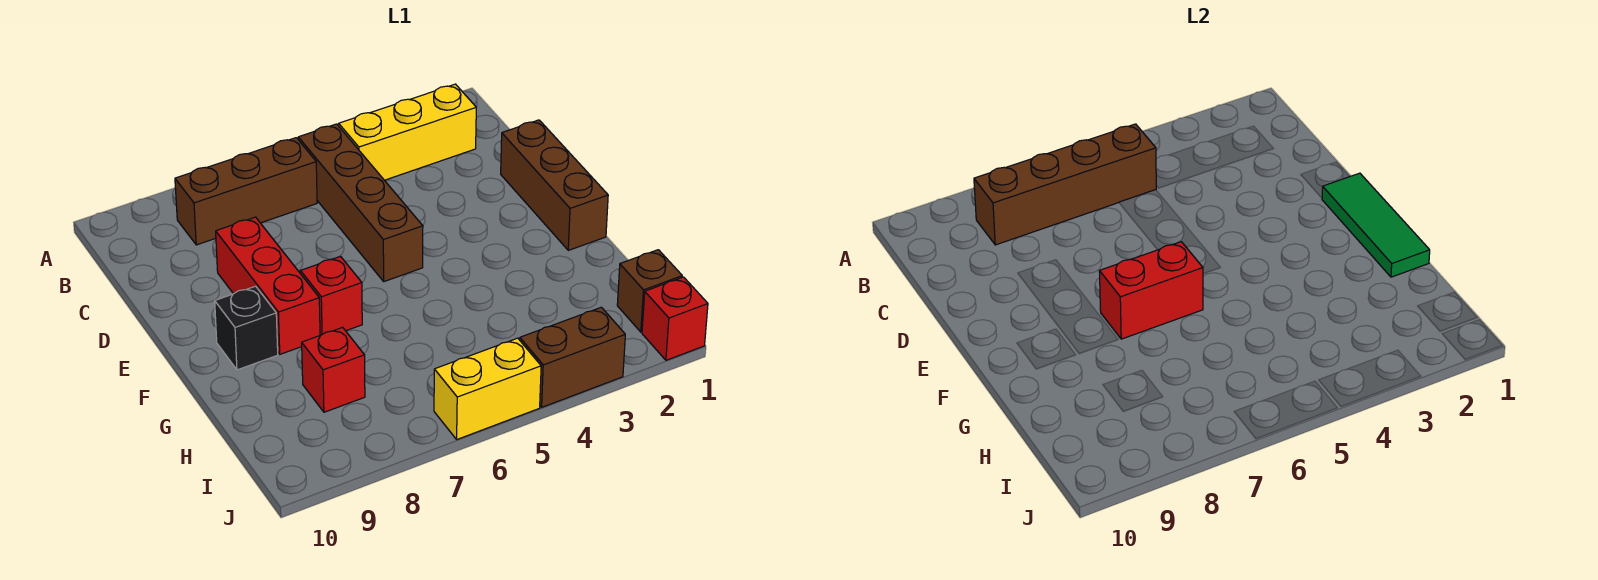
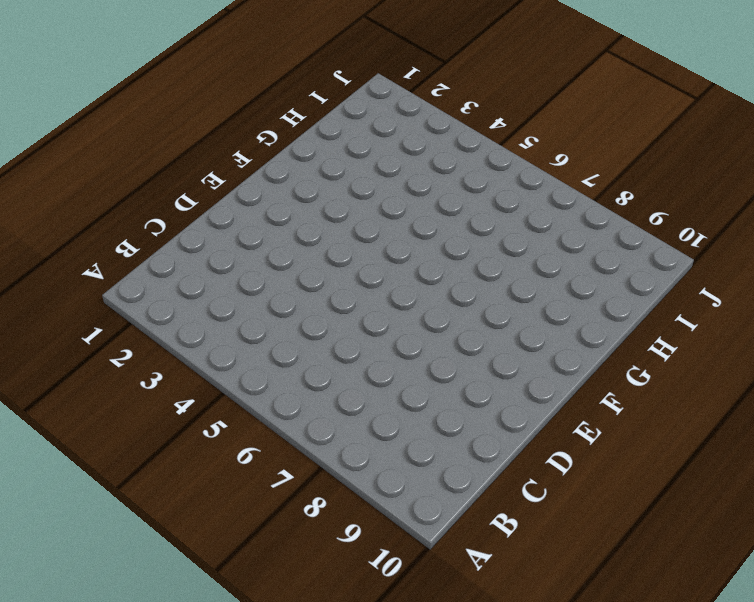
none -> yellow 1x3 brick [339,84,476,180]
none -> brown 1x4 brick [298,124,423,282]
none -> brown 1x3 brick [175,138,317,245]

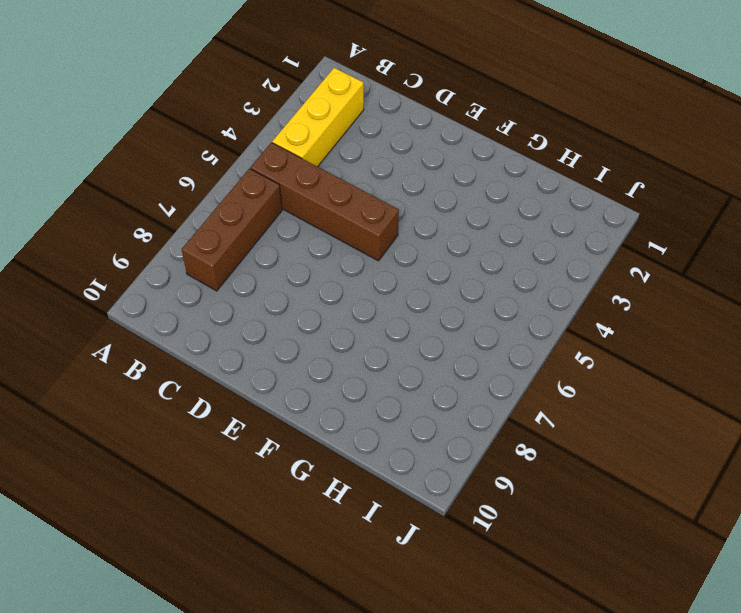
none -> brown 1x3 brick [501,120,608,250]
none -> red 1x3 brick [216,217,320,354]
none -> red 1x1 brick [300,257,362,335]

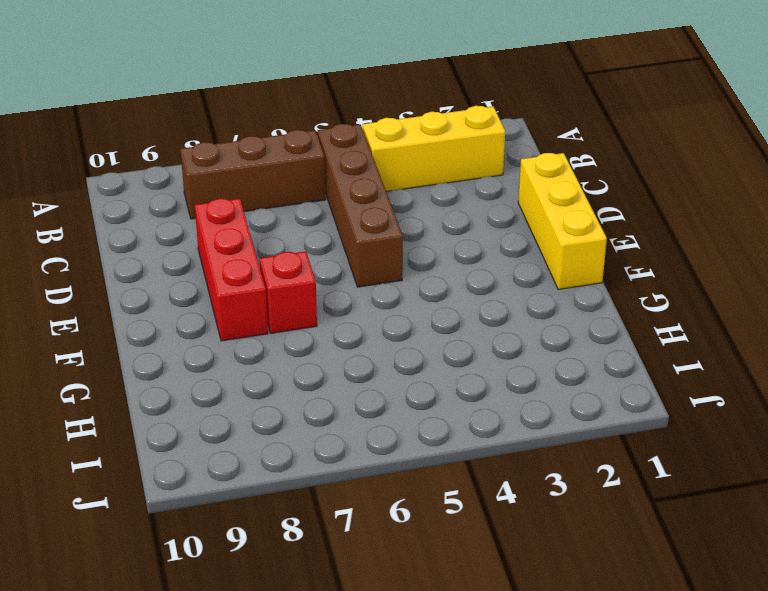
yellow 1x3 brick [518,153,607,289] -> brown 1x3 brick [501,120,608,250]
none -> black 1x1 brick [215,286,278,370]
none -> red 1x1 brick [302,327,365,412]
none -> brown 1x1 brick [617,250,682,332]

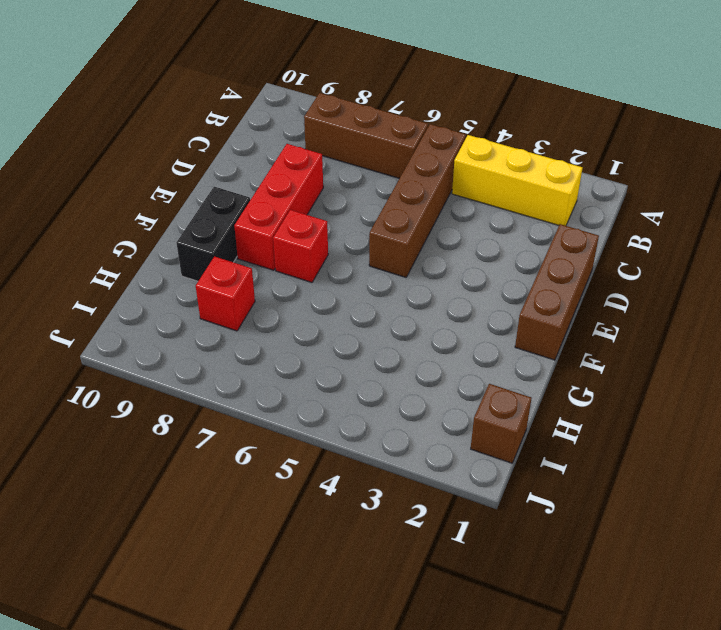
black 1x2 brick [177,187,250,281] -> black 1x1 brick [215,286,278,370]
none -> red 1x1 brick [642,277,708,360]
none -> brown 1x2 brick [520,307,625,407]
none -> yellow 1x2 brick [434,338,541,439]

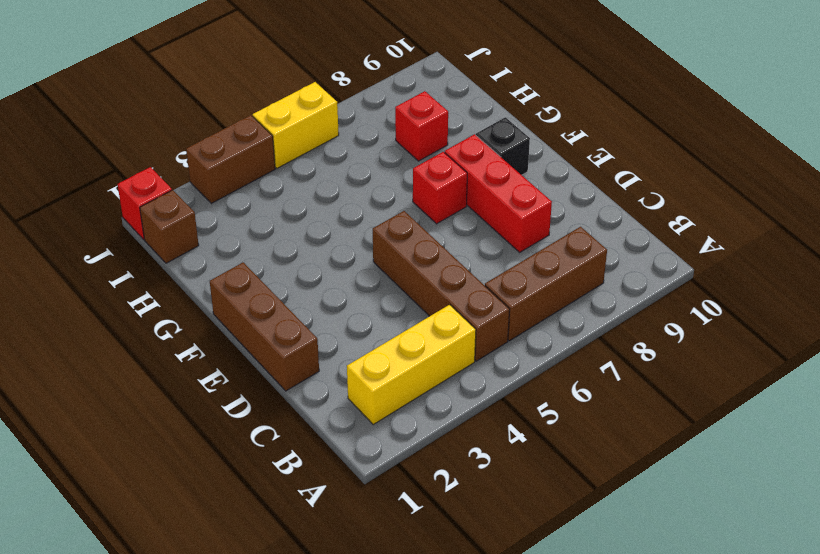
none -> brown 1x4 brick [974,124,1156,245]
none -> green 1x3 tile [1322,173,1430,277]
none -> red 1x2 brick [1099,242,1203,339]

